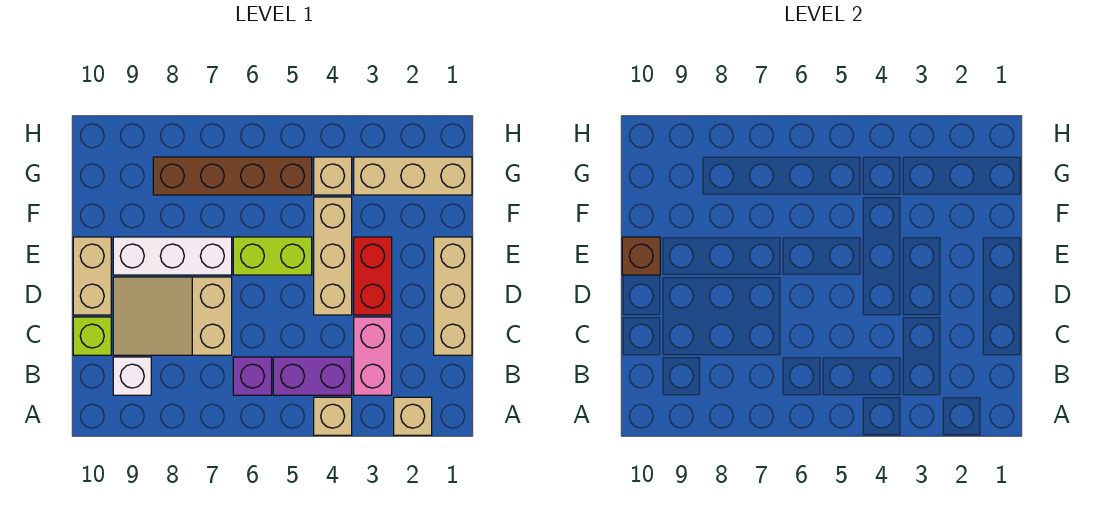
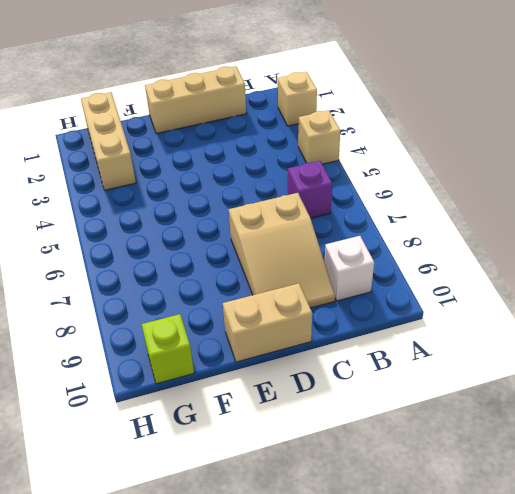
lime 1x1 brick [141,314,194,384] -> lime 1x1 brick moved to [73,317,111,355]
none -> pink 1x2 brick [354,317,392,395]
none -> purple 1x2 brick [273,357,352,395]
none -> red 1x2 brick [354,237,392,315]

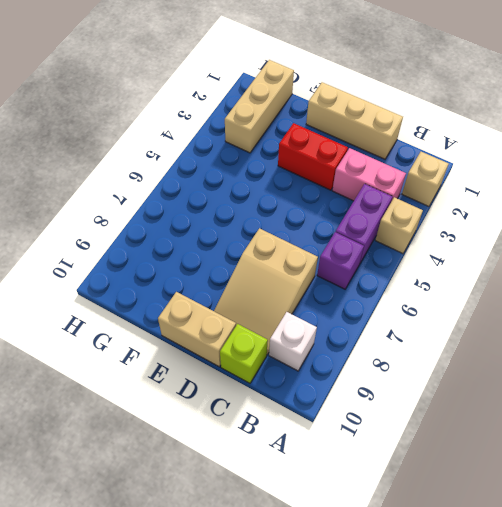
none -> tan 1x3 brick [314,197,352,315]
none -> lime 1x2 brick [233,237,312,275]
none -> white 1x3 brick [113,237,232,275]

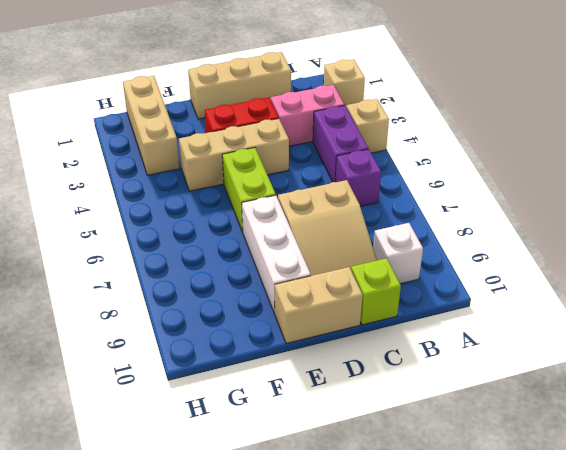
none -> tan 1x1 brick [314,157,352,195]
none -> brown 1x4 brick [153,157,312,195]
none -> brown 1x1 brick [622,237,660,275]

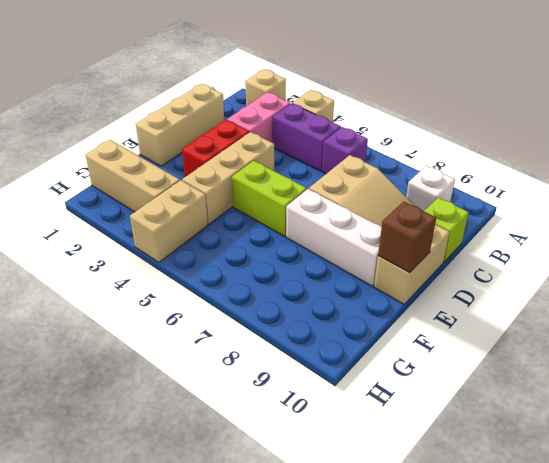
tan 1x2 brick [130,180,208,262] -> tan 1x1 brick [314,157,352,195]
none -> brown 1x4 brick [153,157,312,195]

